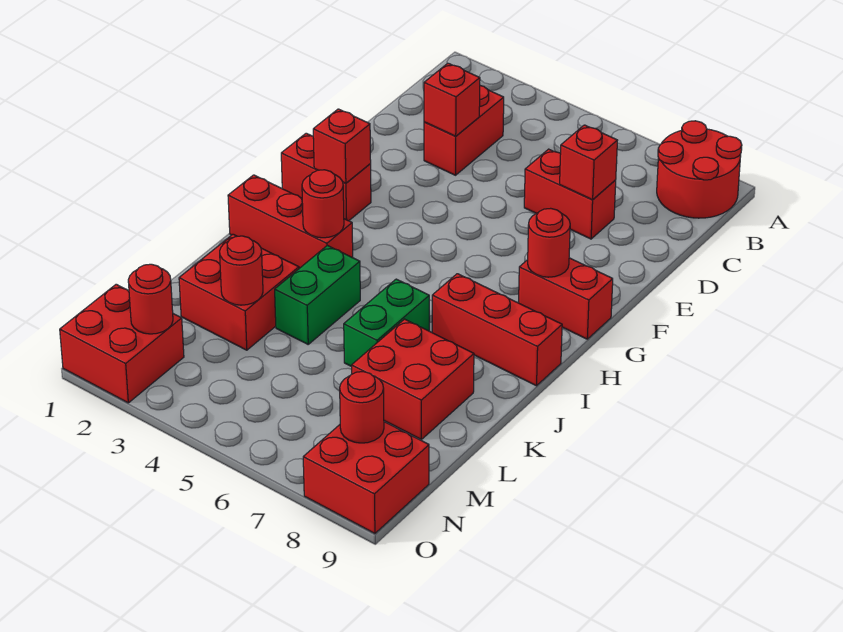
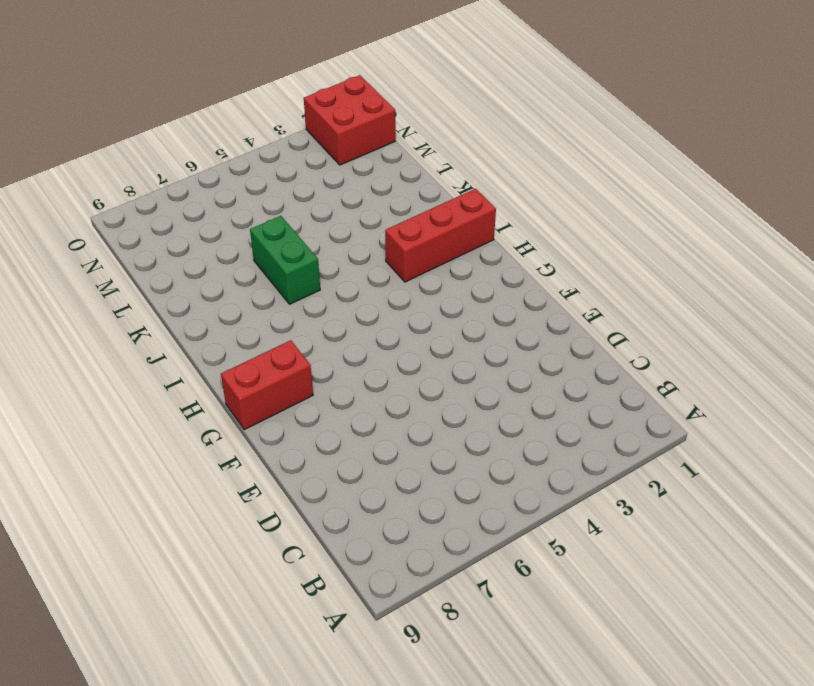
none -> red 2x2 round brick [657,121,742,218]
none -> red 1x2 brick [424,86,504,175]
none -> red 1x2 brick [524,149,616,239]

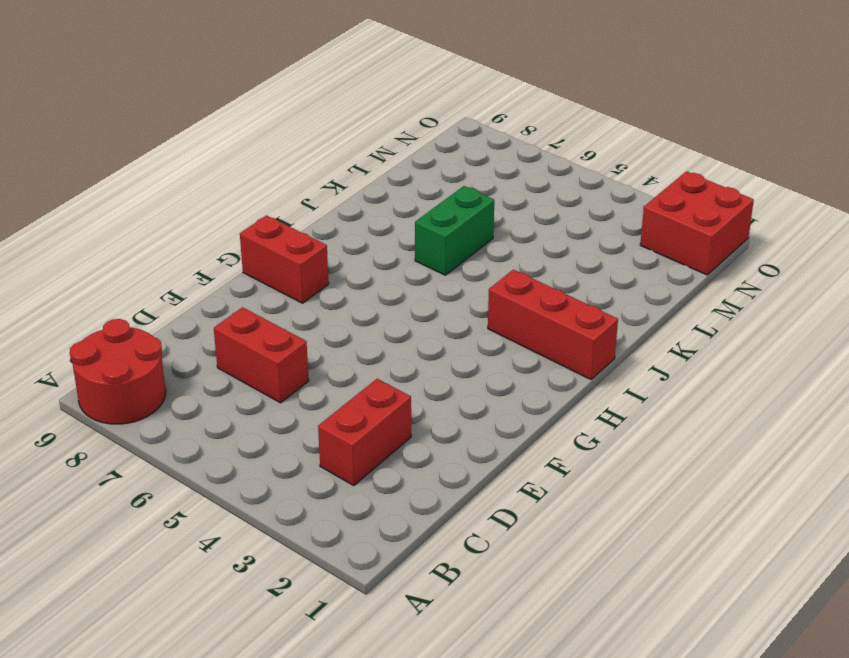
none -> red 1x2 brick [281,133,371,221]
none -> red 1x3 brick [432,274,562,386]
none -> green 1x2 brick [275,245,360,344]

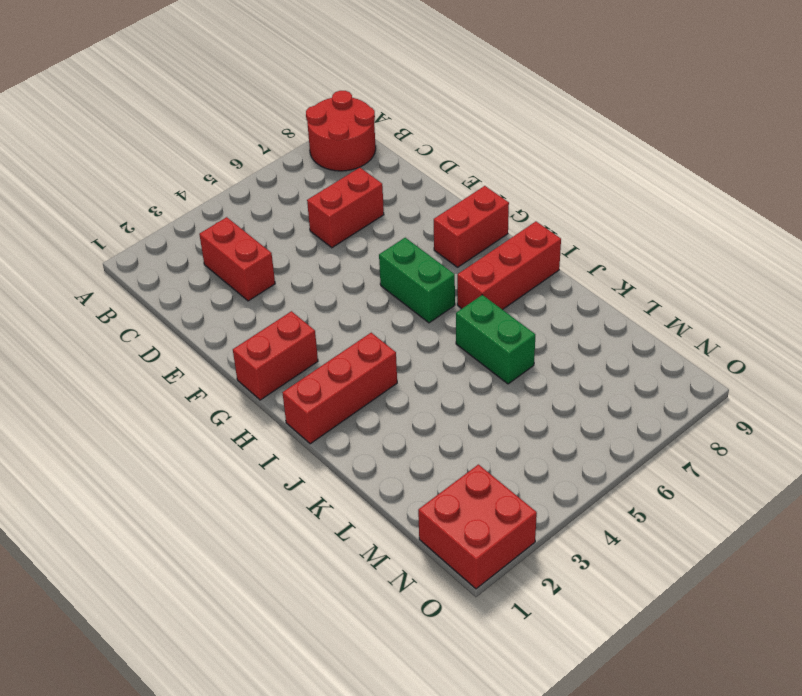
green 1x2 brick [379,238,455,323] -> green 1x2 brick moved to [275,245,360,344]
none -> red 2x2 brick [179,234,299,350]
none -> red 2x2 brick [352,319,474,439]
none -> red 2x2 brick [303,422,429,533]

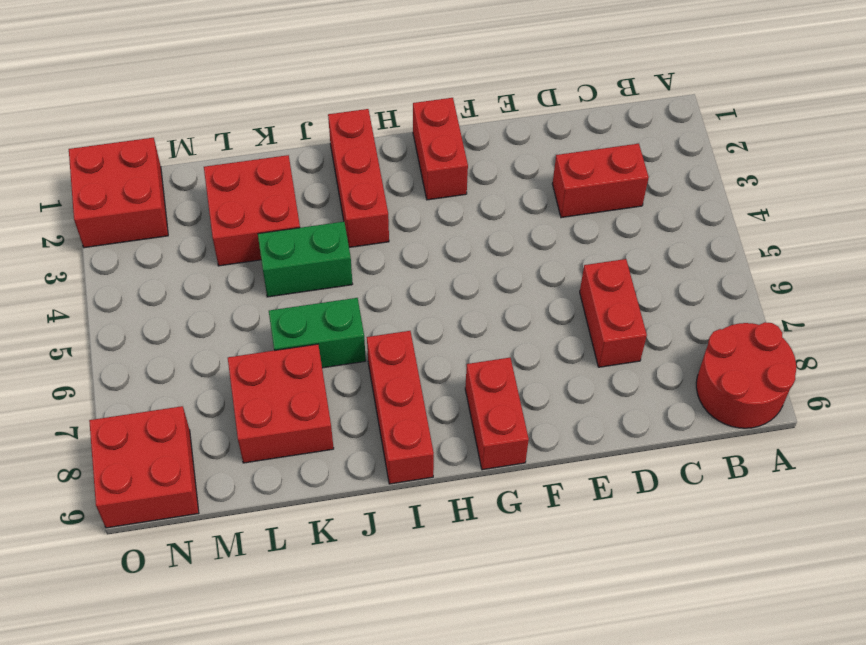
none -> red 1x1 brick [424,63,480,136]
none -> red 1x1 brick [560,125,618,200]
none -> red 1x1 brick [313,109,371,183]

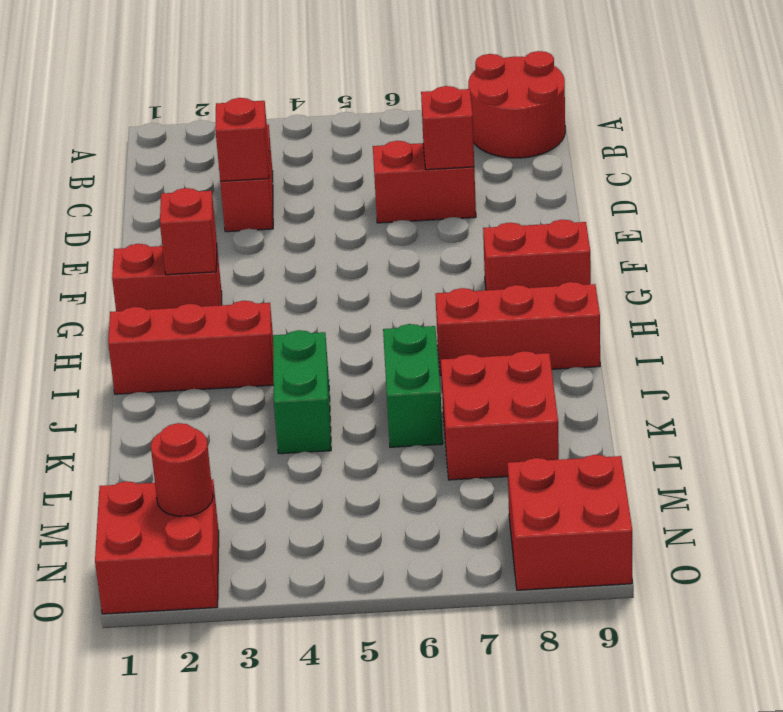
none -> red 2x2 brick [179,234,299,350]
none -> red 1x1 round brick [528,208,570,277]
none -> red 1x1 round brick [302,170,344,238]

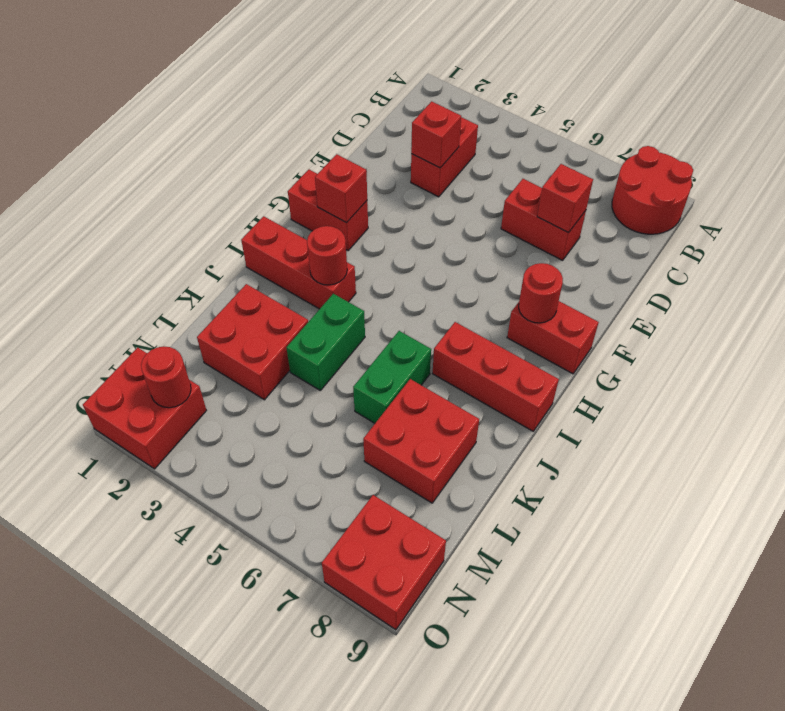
none -> red 1x1 round brick [220,236,263,305]
none -> red 1x1 round brick [340,372,384,443]

